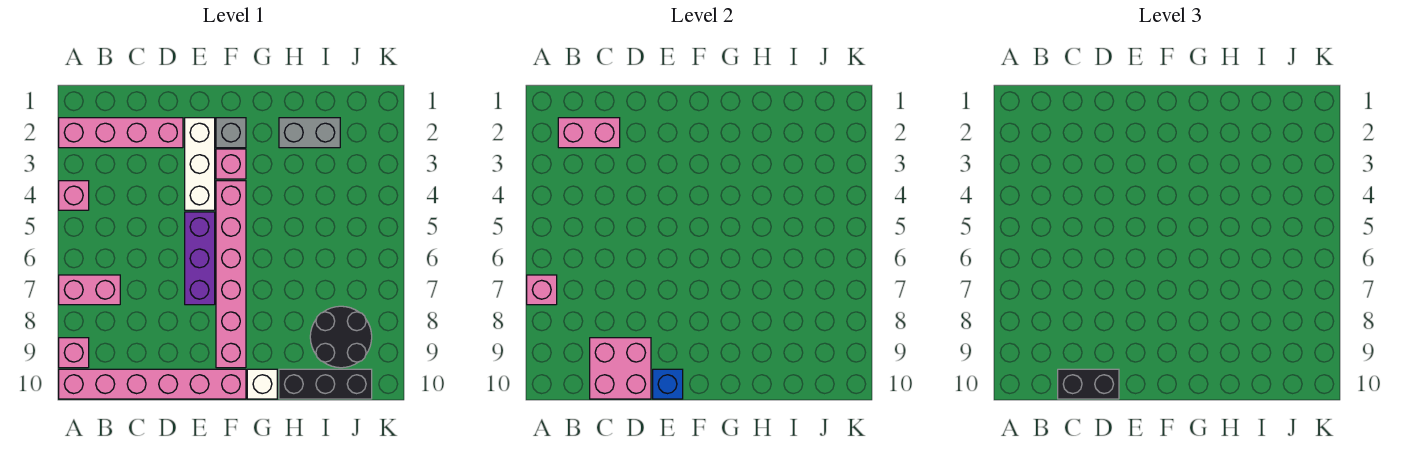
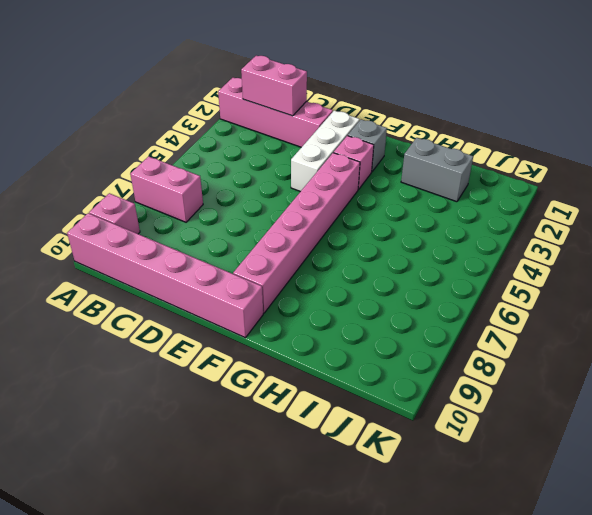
none -> pink 1x1 brick [59,181,89,210]
none -> purple 1x3 brick [185,212,215,305]
none -> white 1x1 brick [247,369,277,399]

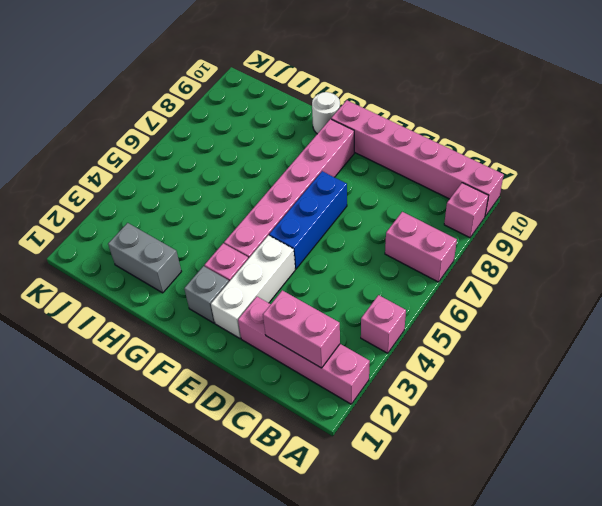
blue 1x3 brick [269,171,347,269] -> purple 1x3 brick [185,212,215,305]
white 1x1 round brick [312,92,340,134] -> white 1x1 brick [247,369,277,399]
none -> black 1x3 brick [279,369,372,399]
none -> black 2x2 round brick [310,306,372,368]
none -> pink 1x1 brick [527,275,557,305]

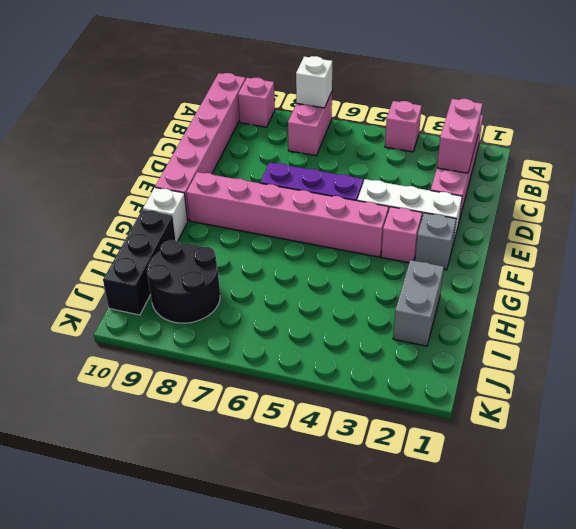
white 1x1 brick [296,56,332,108] -> pink 1x1 brick [527,275,557,305]
none -> pink 2x2 brick [590,338,651,399]
none -> blue 1x1 brick [653,369,683,399]
none -> black 1x2 brick [1058,369,1119,399]

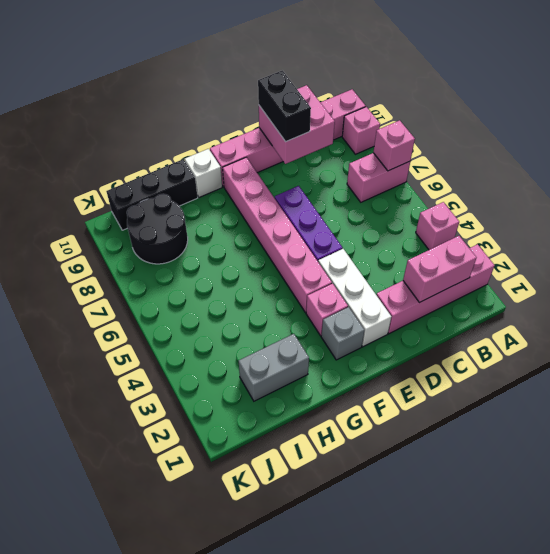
black 1x2 brick [258,71,311,142] -> black 1x2 brick turned to [1058,369,1119,399]
none -> blue 1x1 brick [653,369,683,399]

